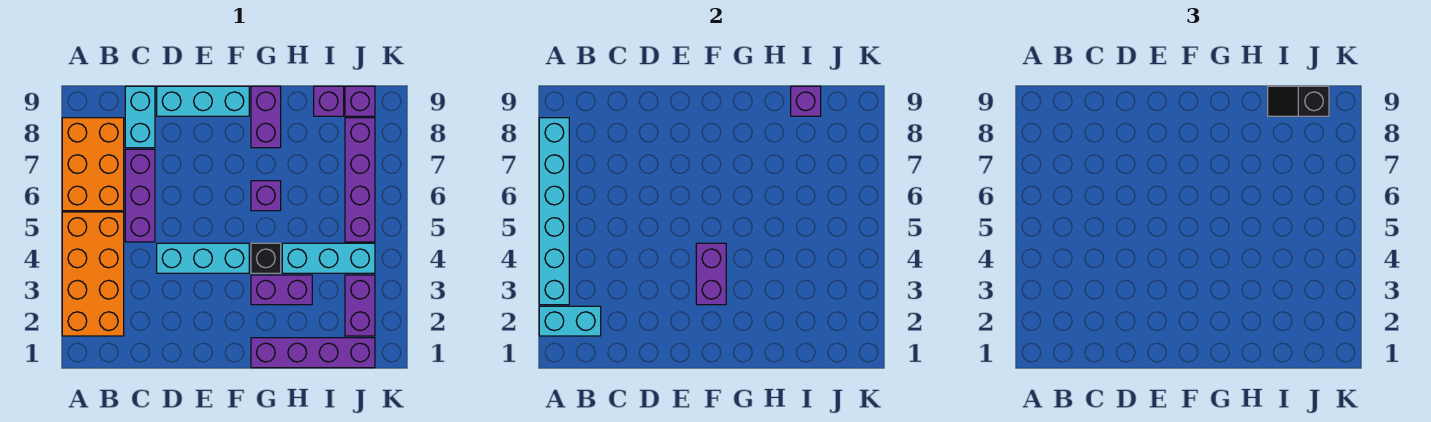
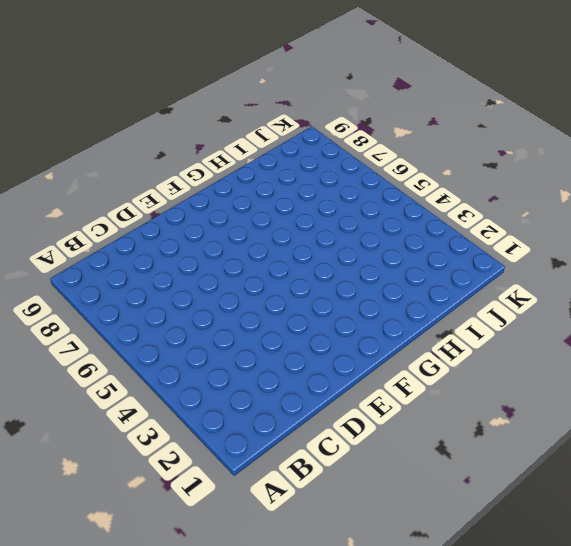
none -> orange 2x4 brick [62,212,124,336]
none -> orange 2x3 brick [62,118,124,211]
none -> purple 1x3 brick [125,149,155,242]

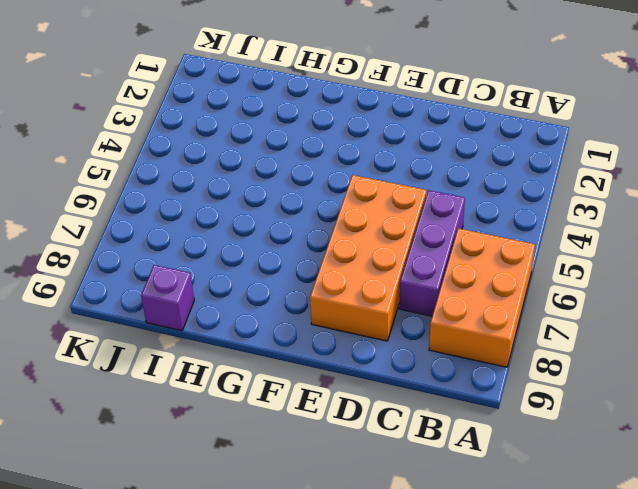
orange 2x4 brick [310,175,426,341] -> orange 2x4 brick moved to [62,212,124,336]
none -> cyan 1x2 brick [125,86,155,148]
none -> cyan 1x3 brick [157,243,249,273]
none -> cyan 1x3 brick [157,86,249,116]

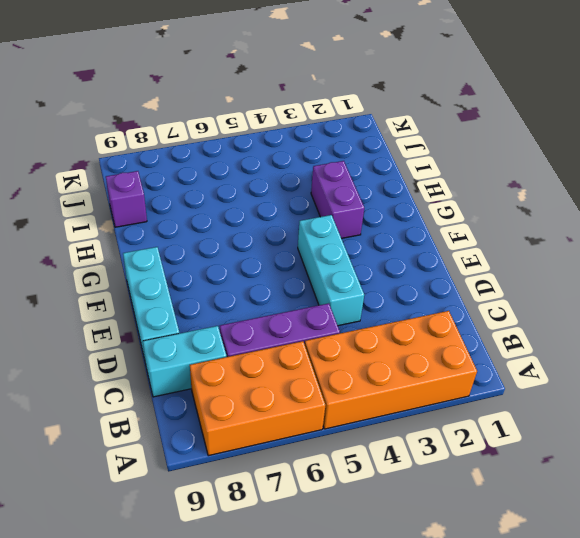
none -> purple 1x4 brick [251,338,375,368]
none -> black 1x1 brick [251,243,281,273]
none -> purple 1x1 brick [251,181,281,211]

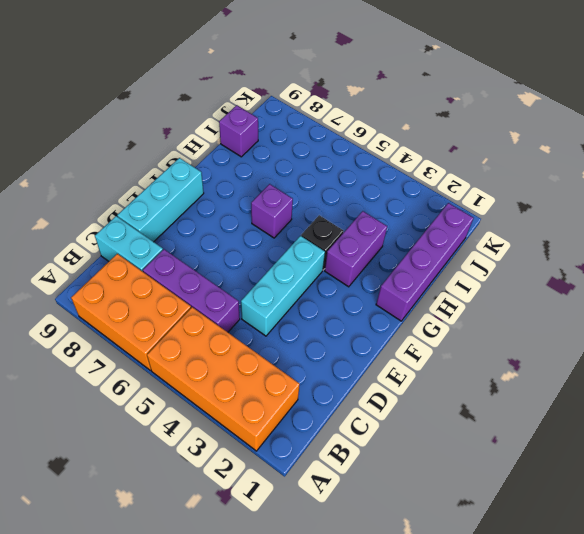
none -> purple 1x2 brick [251,86,281,148]
none -> cyan 1x3 brick [282,243,375,273]
none -> purple 1x2 brick [345,275,375,336]

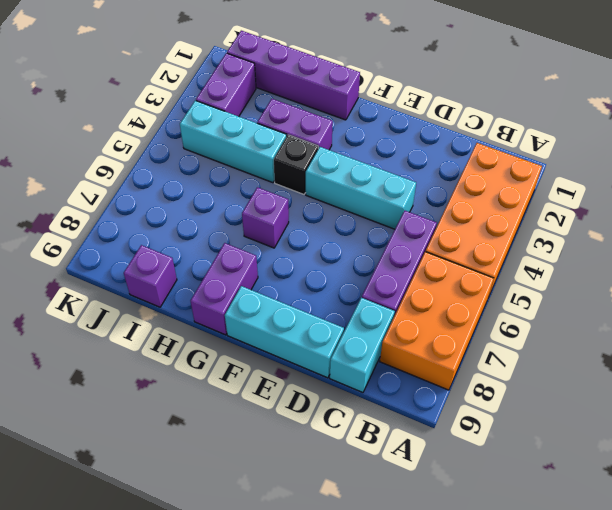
none -> purple 1x4 brick [345,118,375,242]
none -> purple 1x1 brick [345,86,375,116]
none -> cyan 1x2 brick [539,306,601,336]

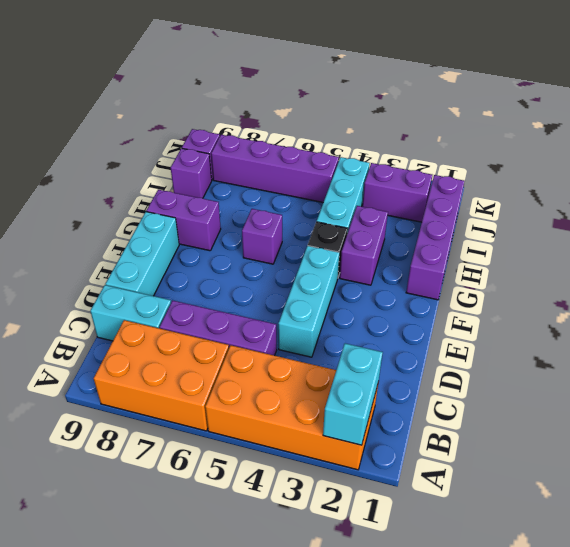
none -> cyan 1x6 brick [539,118,569,305]
none -> purple 1x2 brick [696,243,726,305]
none -> purple 1x1 brick [791,86,821,116]

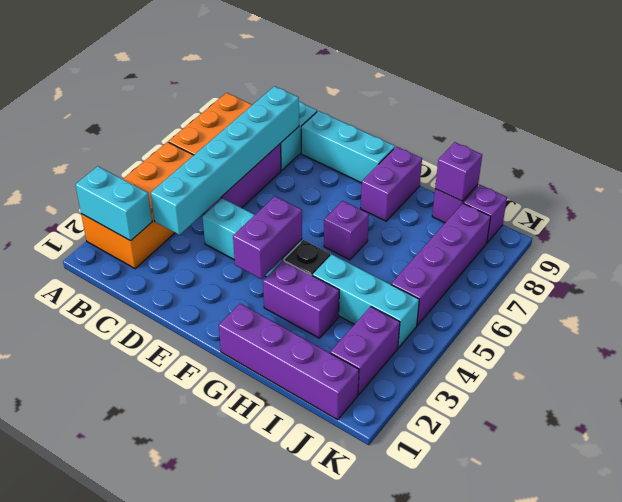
cyan 1x6 brick [151,86,299,235] -> cyan 1x6 brick moved to [539,118,569,305]
none -> black 1x2 slope [1268,86,1329,116]

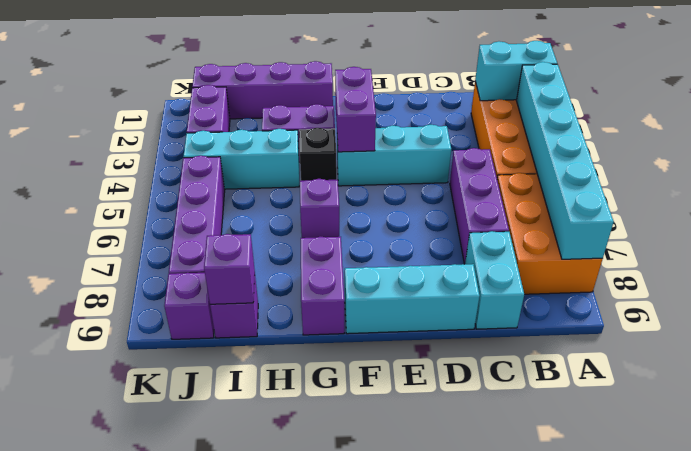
none -> black 1x2 slope [1268,86,1329,116]

